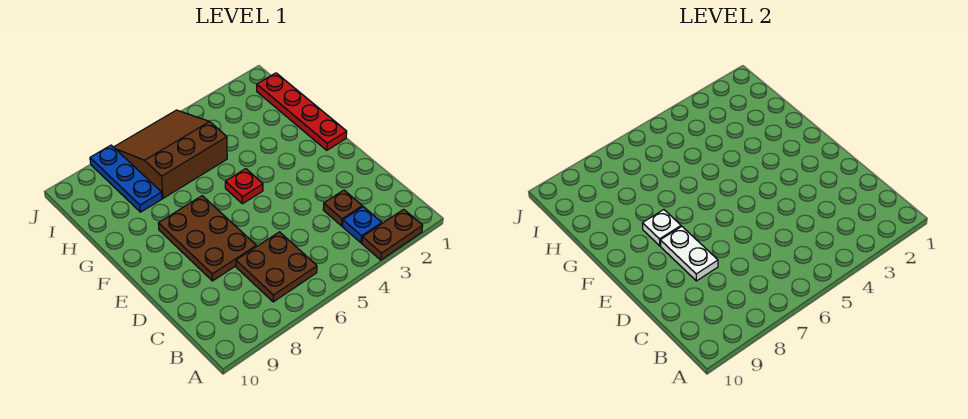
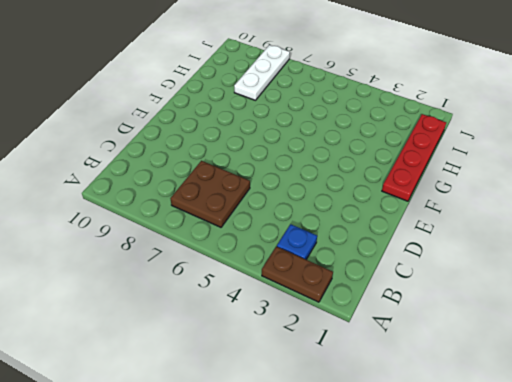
white 1x3 plate [234,45,290,100] -> blue 1x3 plate [90,145,162,212]
none -> brown 1x1 plate [323,190,362,226]
none -> brown 2x3 plate [158,196,256,281]

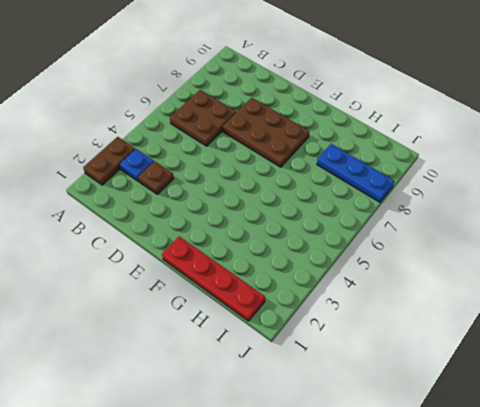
none -> red 1x1 plate [225,169,263,204]
none -> brown 3x3 slope [114,110,227,198]

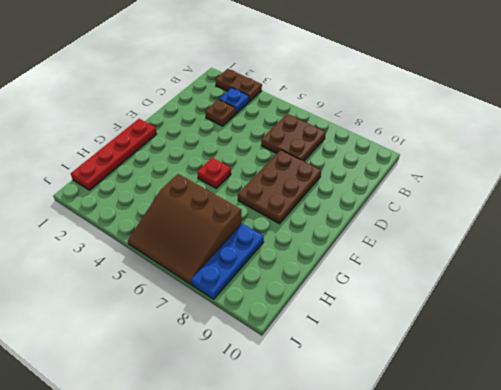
none -> white 1x2 plate [660,226,718,281]
none -> white 1x1 plate [642,210,681,246]

